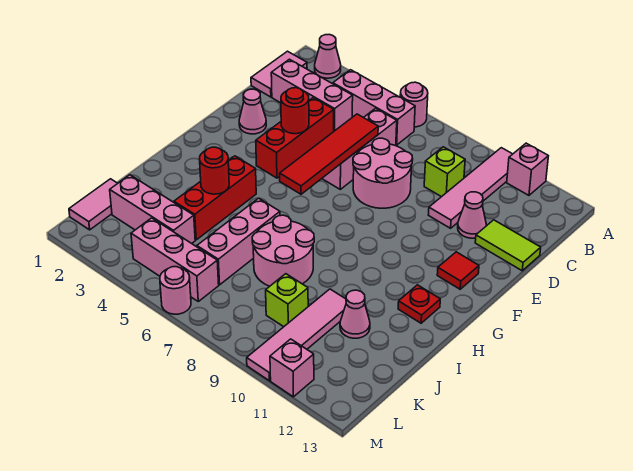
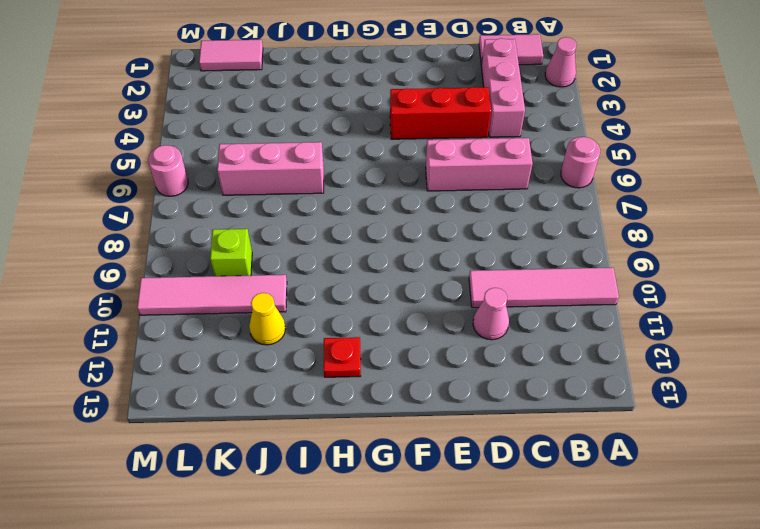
yellow 1x1 cone [249,293,285,345] -> pink 1x1 cone [340,290,370,338]
none -> pink 1x1 brick [507,143,548,195]
none -> pink 1x3 brick [333,70,415,145]
none -> lime 1x1 brick [424,147,465,197]
none -> pink 2x2 round brick [353,138,413,208]

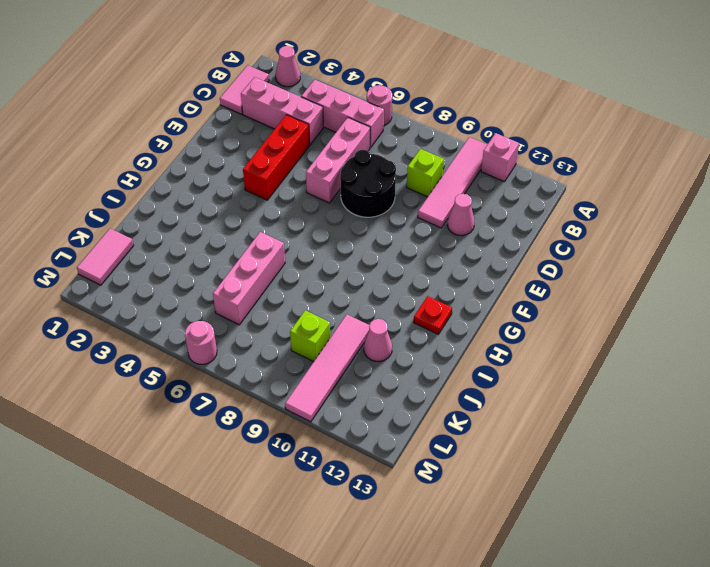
black 2x2 round brick [340,150,396,217] -> pink 2x2 round brick [353,138,413,208]
none -> lime 1x2 tile [475,220,541,271]
none -> pink 1x1 cone [239,89,266,134]
none -> red 1x1 tile [437,252,479,289]
none -> red 1x3 brick [174,156,256,240]

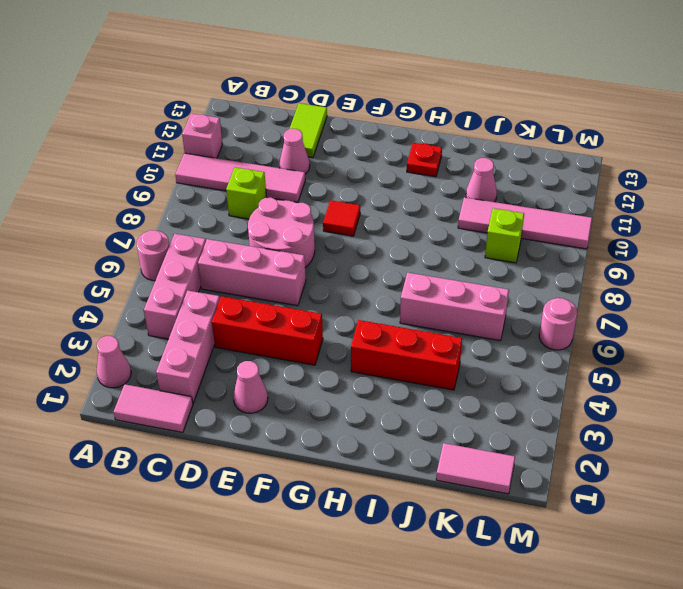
red 1x1 tile [323,200,360,236] -> red 1x1 tile moved to [437,252,479,289]
none -> pink 2x2 round brick [252,215,314,286]
none -> pink 1x3 brick [110,175,195,243]
none -> pink 1x3 brick [131,218,219,301]
none -> pink 1x1 brick [270,339,314,397]

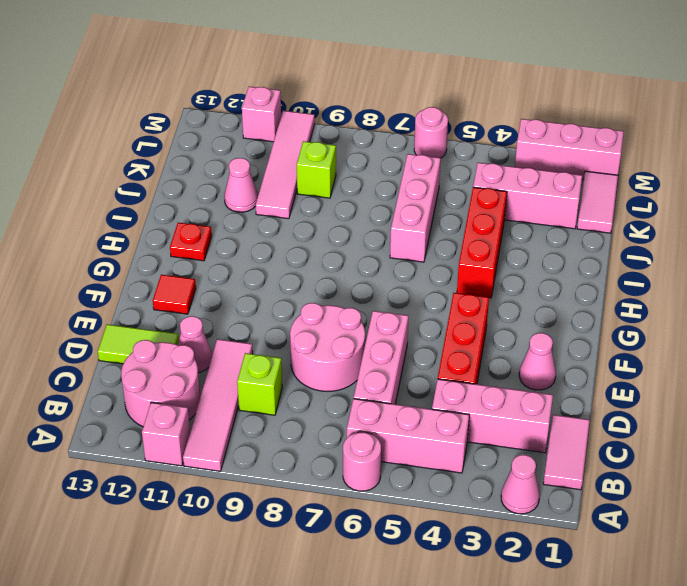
pink 2x2 round brick [121,340,200,427] -> pink 2x2 round brick moved to [252,215,314,286]
pink 1x3 brick [515,119,624,180] -> pink 1x3 brick moved to [131,218,219,301]
none -> red 1x4 tile [280,114,378,194]
none -> red 1x1 round brick [281,88,309,134]
none -> red 1x1 round brick [200,147,229,194]

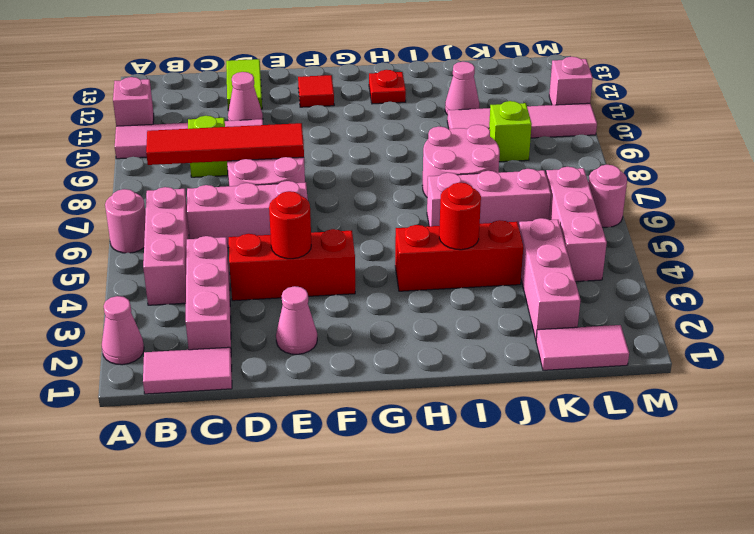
red 1x4 tile [146,123,304,165] -> red 1x4 tile moved to [280,114,378,194]

